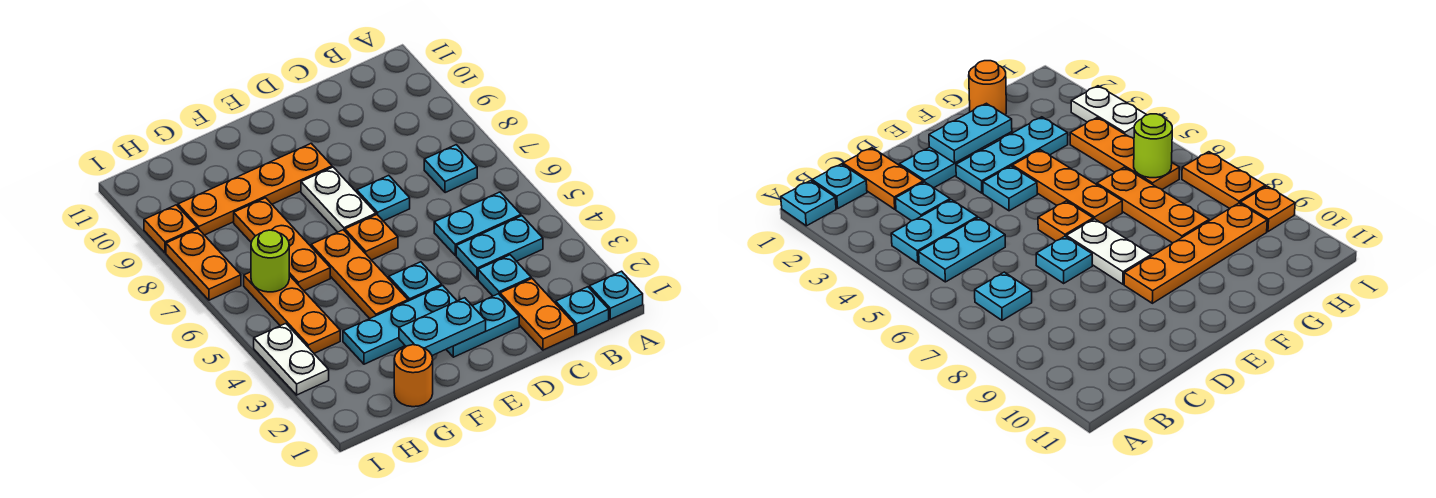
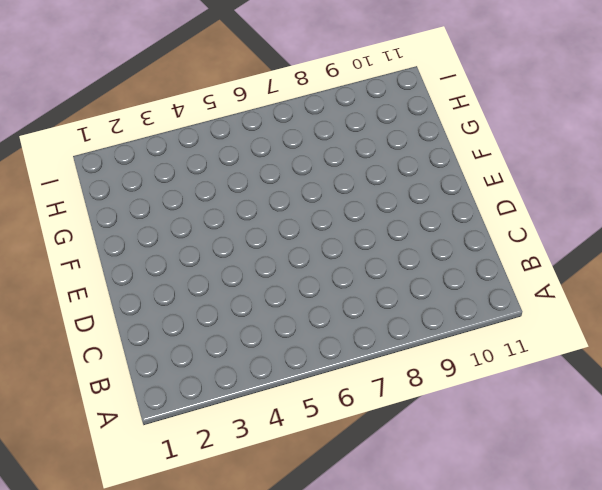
none -> cyan 1x1 plate [590,271,643,319]
none -> cyan 1x1 plate [556,287,609,335]
none -> cyan 1x2 plate [456,216,543,279]

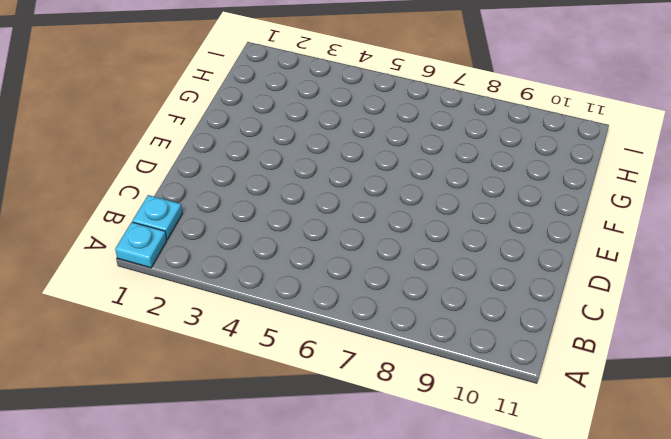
none -> cyan 1x2 plate [456,216,543,279]
none -> cyan 1x2 plate [434,192,521,255]
none -> cyan 1x1 plate [424,145,477,193]

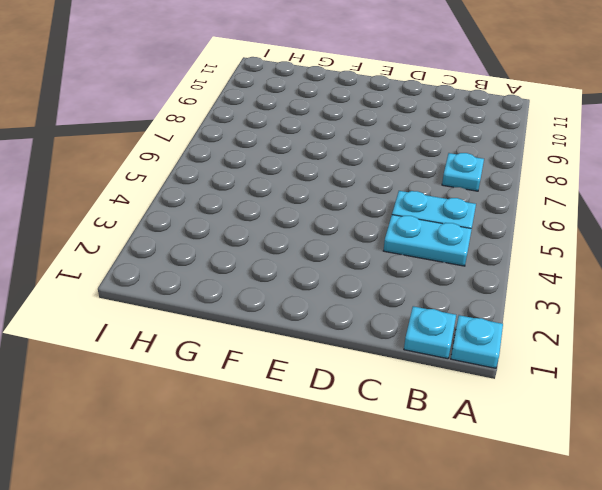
none -> orange 1x2 plate [500,278,575,350]
none -> cyan 1x1 plate [478,255,531,296]
none -> cyan 1x2 plate [446,294,519,357]

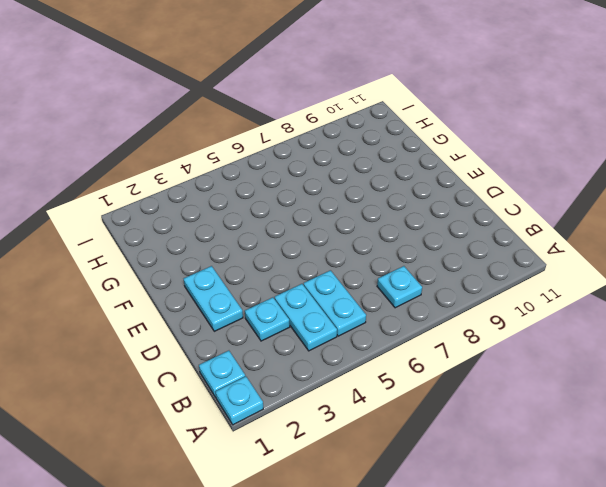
none -> orange 1x2 plate [500,278,575,350]
none -> cyan 1x1 plate [357,175,410,221]
none -> cyan 1x3 plate [343,286,457,364]

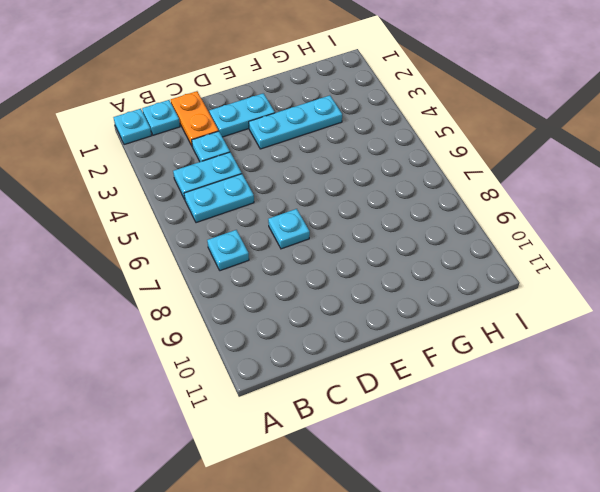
none -> cyan 1x1 plate [389,262,442,301]
none -> orange 1x1 plate [345,215,398,260]
none -> white 1x2 plate [301,167,376,232]

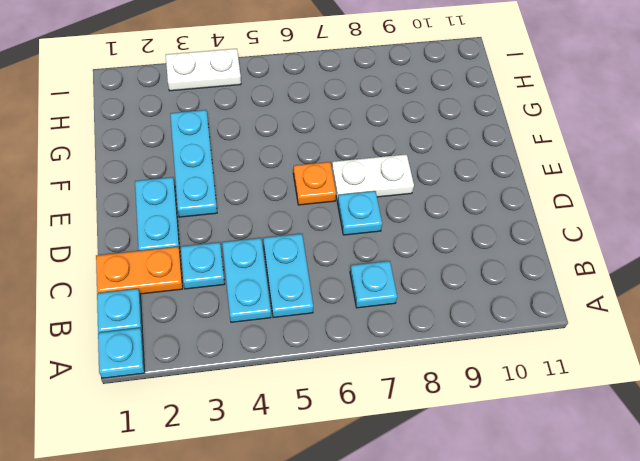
none -> cyan 1x1 plate [389,262,442,301]
none -> orange 1x4 plate [178,143,332,235]
none -> orange 1x3 plate [311,230,408,319]

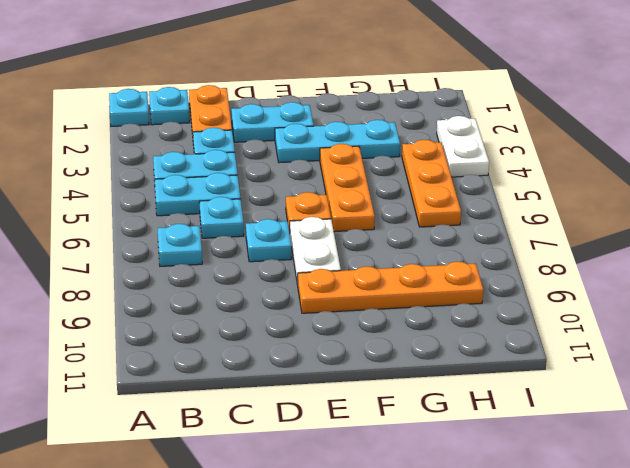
cyan 1x1 plate [199,197,244,238] -> cyan 1x1 plate moved to [389,262,442,301]
none -> orange 1x1 round brick [394,345,433,407]
none -> orange 1x3 plate [234,198,330,291]
none -> orange 1x2 plate [166,229,241,300]

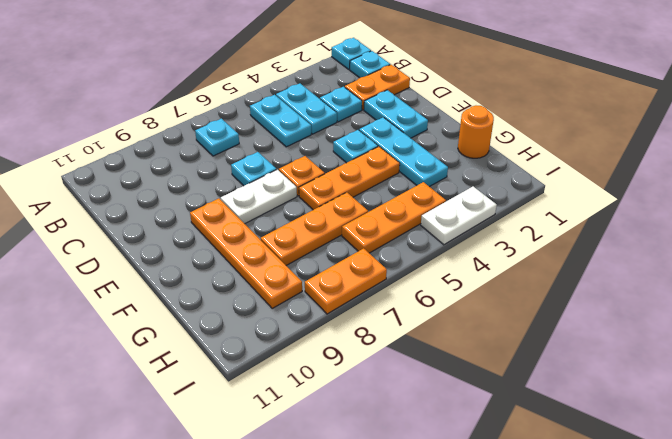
none -> orange 1x1 plate [144,205,197,253]
none -> cyan 1x2 plate [399,298,486,355]
none -> lime 1x1 round brick [251,230,289,292]

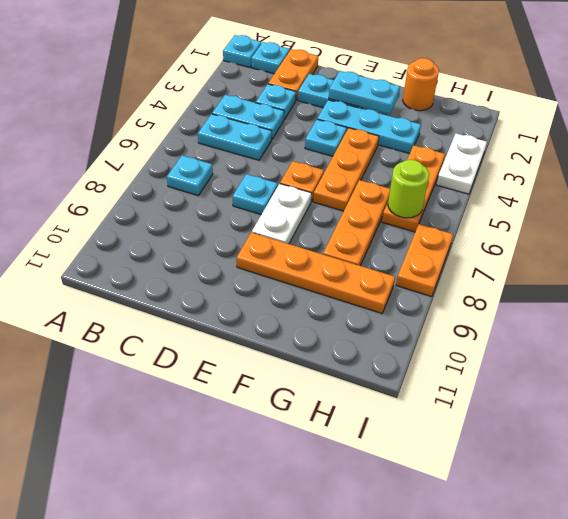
none -> orange 1x1 plate [144,205,197,253]

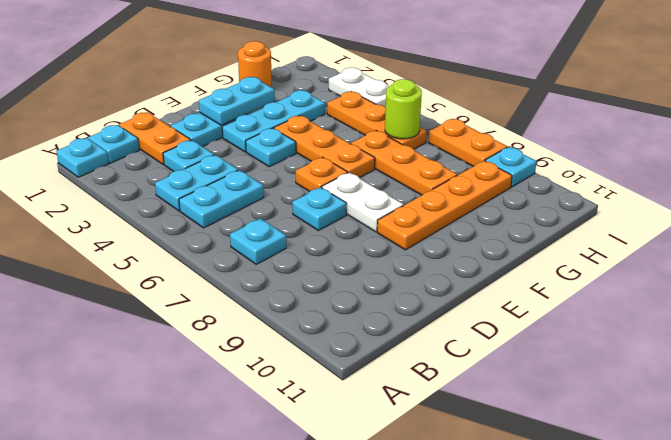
cyan 1x1 plate [485,147,537,187] -> orange 1x1 plate [144,205,197,253]

